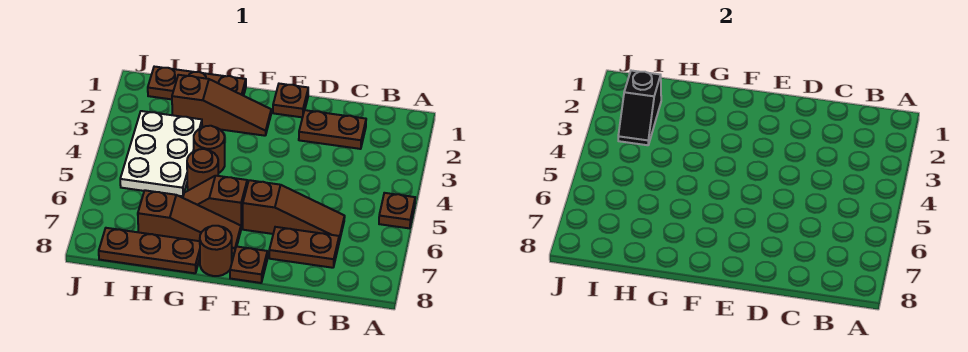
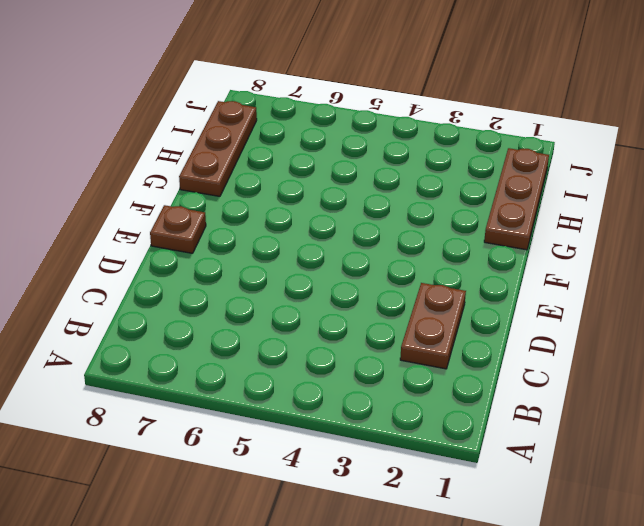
none -> brown 1x1 plate [379,193,415,228]
none -> brown 1x3 slope [243,180,345,241]
none -> brown 1x2 plate [269,227,339,268]

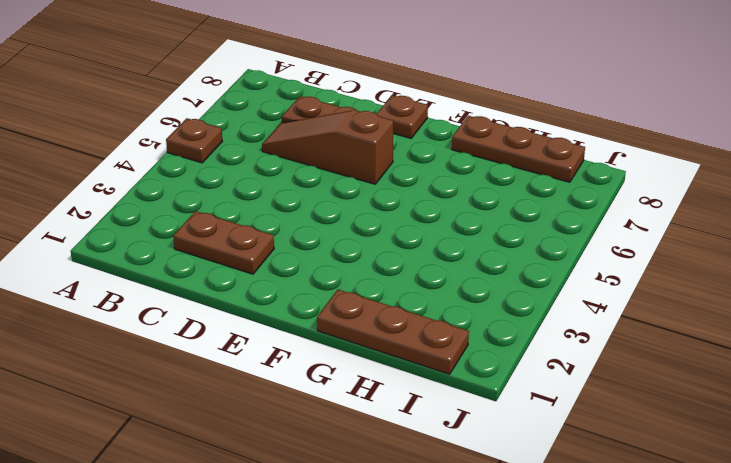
none -> brown 1x1 plate [273,84,308,117]
none -> brown 1x3 slope [172,75,271,136]
none -> brown 1x2 slope [183,176,247,228]

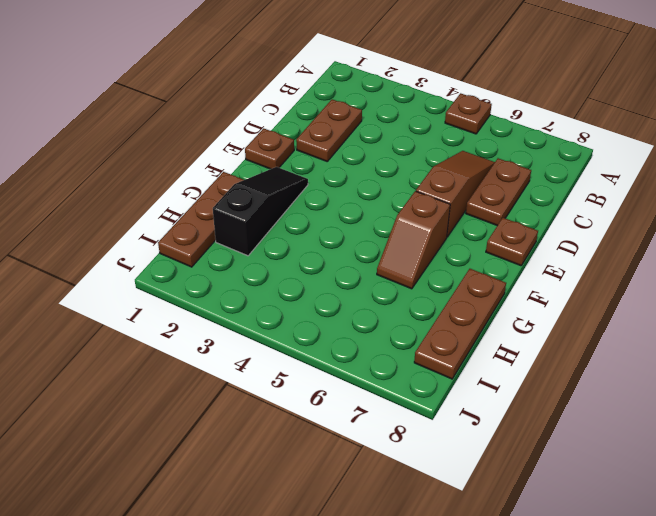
black 1x3 slope [213,167,308,256] -> brown 1x3 slope [172,75,271,136]
none -> brown 1x3 slope [138,190,241,253]
none -> brown 1x1 round brick [200,226,232,276]
none -> brown 1x1 round brick [194,126,225,173]

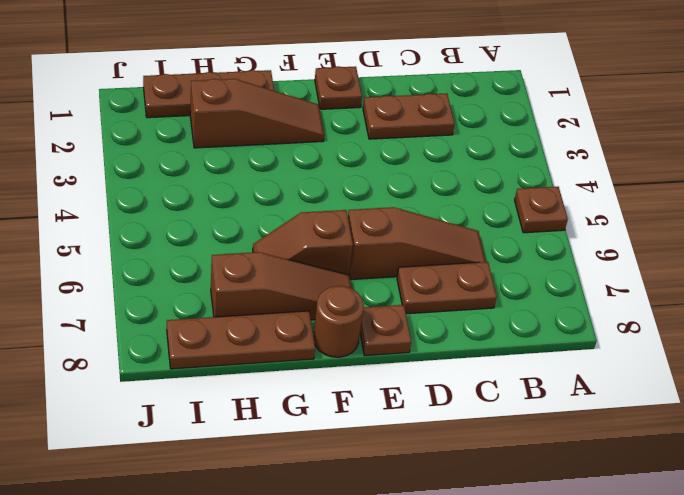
none -> brown 1x1 round brick [194,126,225,173]
none -> brown 1x1 round brick [187,149,218,190]
none -> white 2x3 plate [120,111,202,196]

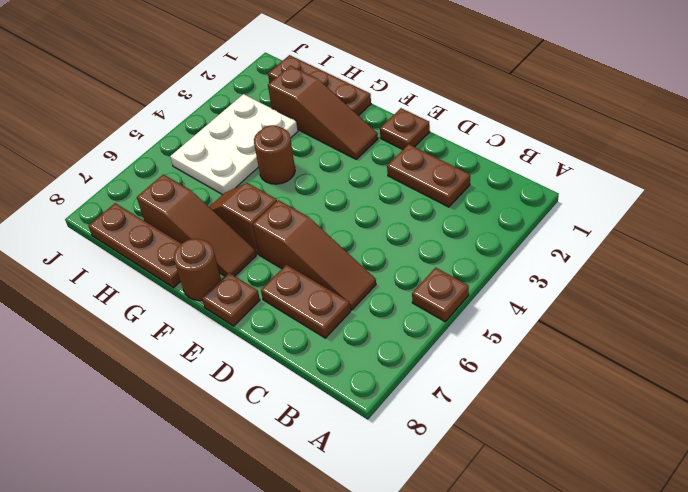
none -> brown 1x1 round brick [187,149,218,190]
none -> black 1x2 slope [618,71,661,145]

